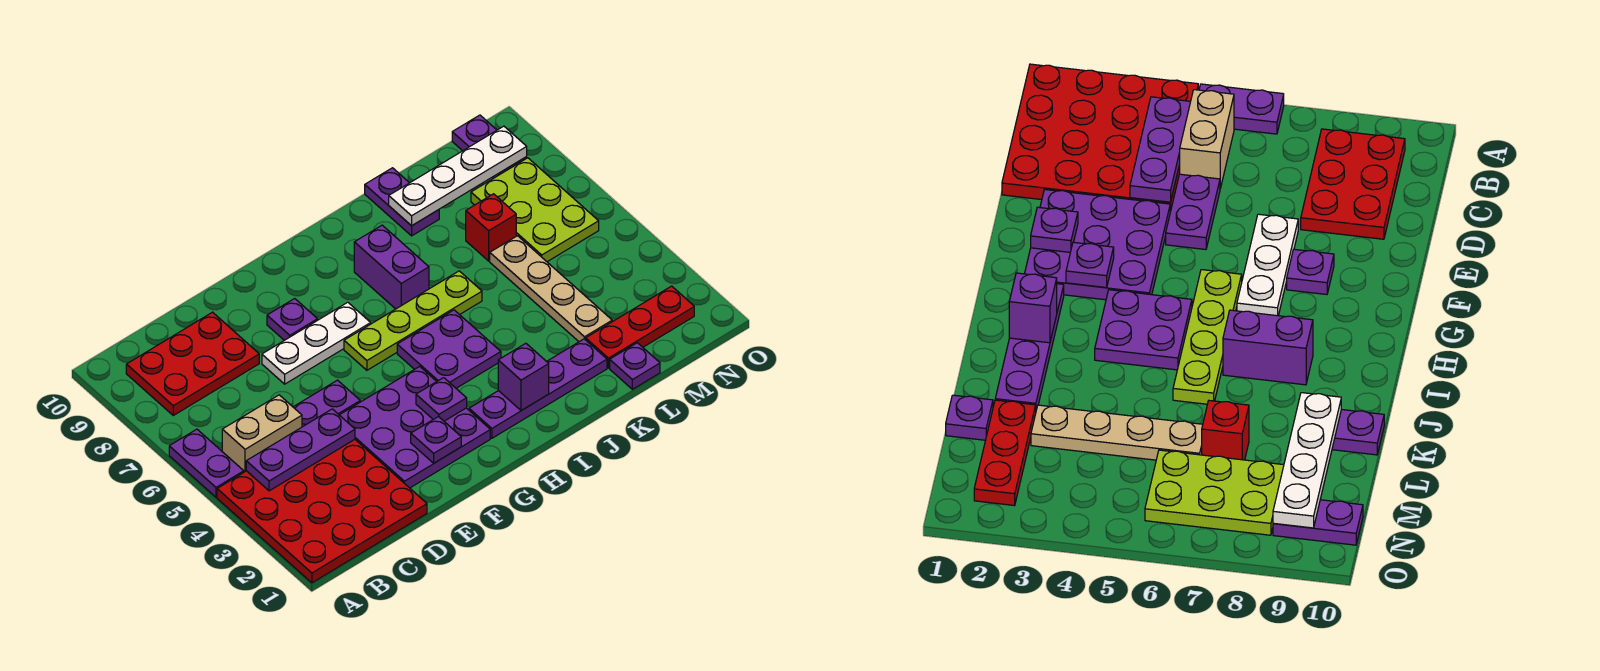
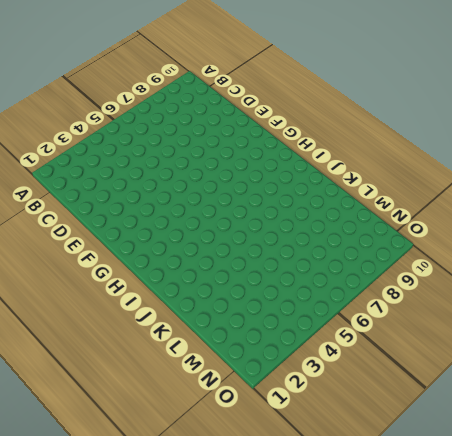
none -> red 4x4 plate [217,440,427,583]
none -> purple 1x2 plate [169,429,244,497]
none -> tan 1x2 brick [222,395,302,472]

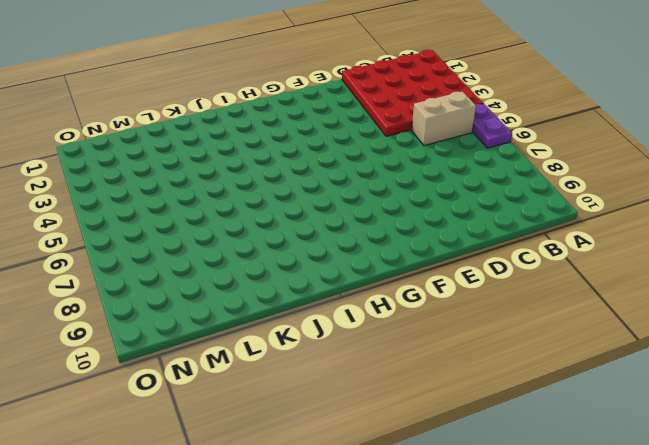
none -> red 2x3 plate [126,312,259,415]
none -> purple 1x2 plate [293,380,360,427]
none -> purple 3x3 plate [340,366,490,488]

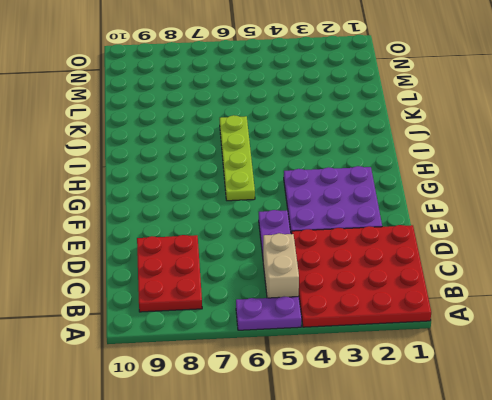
none -> white 1x3 plate [262,302,371,384]
none -> purple 1x1 plate [267,299,318,340]
none -> purple 1x4 plate [469,339,607,438]

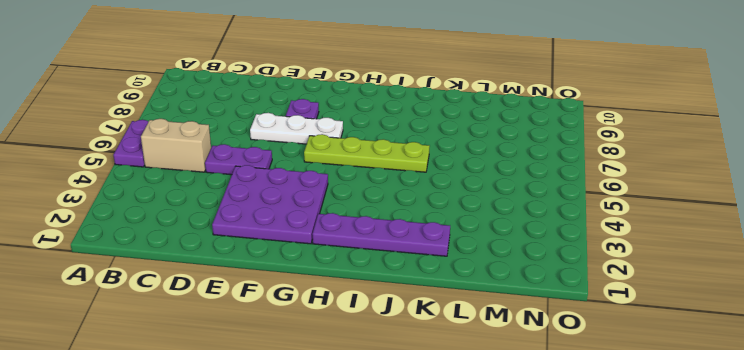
none -> red 4x4 plate [217,440,427,583]
none -> red 2x3 plate [126,312,259,415]
none -> purple 2x2 plate [397,310,501,388]

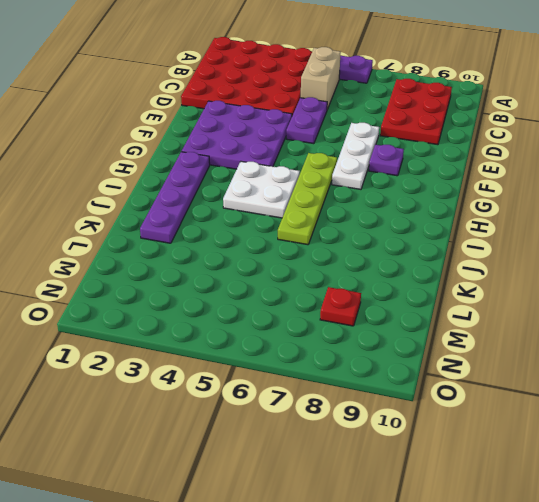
white 2x2 plate [223,161,300,218] -> purple 2x2 plate [397,310,501,388]
red 1x1 plate [320,287,361,326] -> lime 2x3 plate [471,158,599,262]
none -> purple 1x2 brick [354,225,429,309]
none -> purple 1x2 plate [365,168,439,236]
none -> purple 1x1 plate [610,343,660,389]

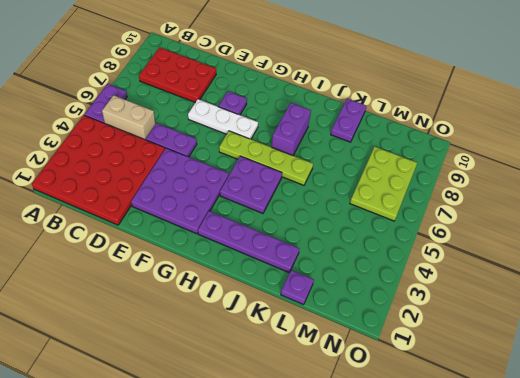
none -> red 1x3 plate [586,286,694,368]
none -> tan 1x4 plate [490,236,612,342]
none -> red 1x1 brick [466,194,516,261]

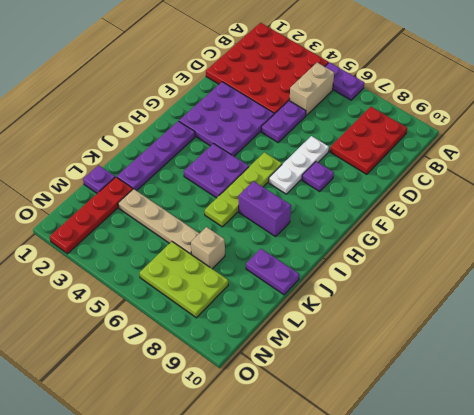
red 1x4 plate [50,177,133,254] -> red 1x3 plate [586,286,694,368]
tan 1x1 brick [191,227,225,269] -> red 1x1 brick [466,194,516,261]
none -> purple 1x2 plate [452,115,527,178]
none -> purple 1x3 plate [246,409,355,491]
none -> purple 1x1 plate [411,416,461,463]

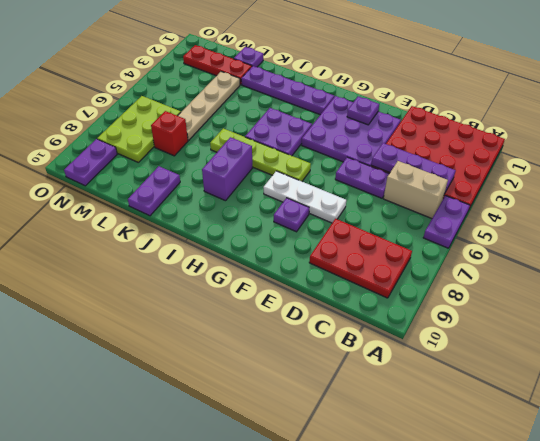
none -> purple 1x1 plate [416,378,467,421]
none -> purple 1x1 brick [498,343,549,411]
none -> white 1x4 plate [389,126,527,226]

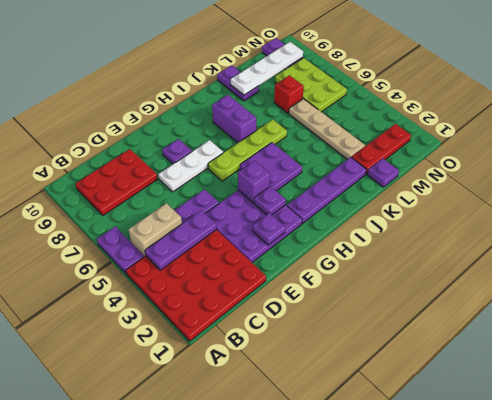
purple 1x1 brick [238,161,270,202] -> purple 1x1 brick moved to [498,343,549,411]

